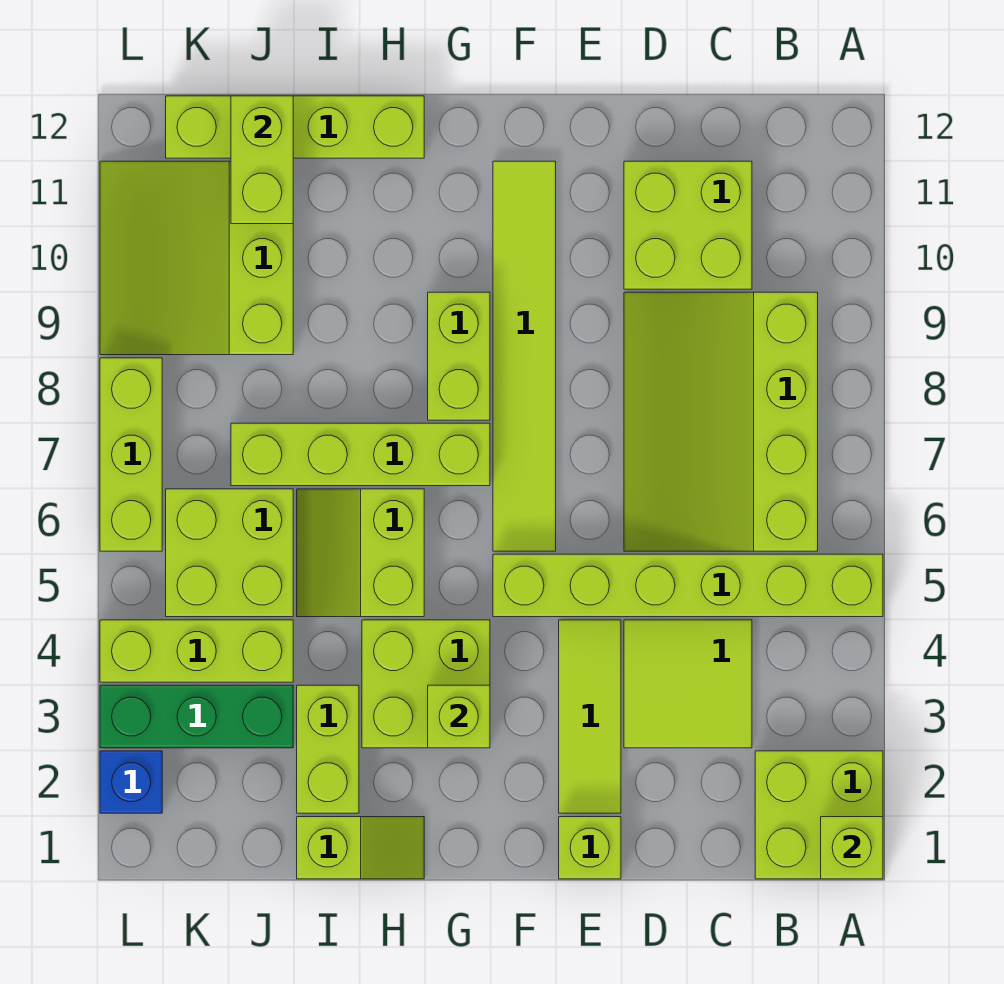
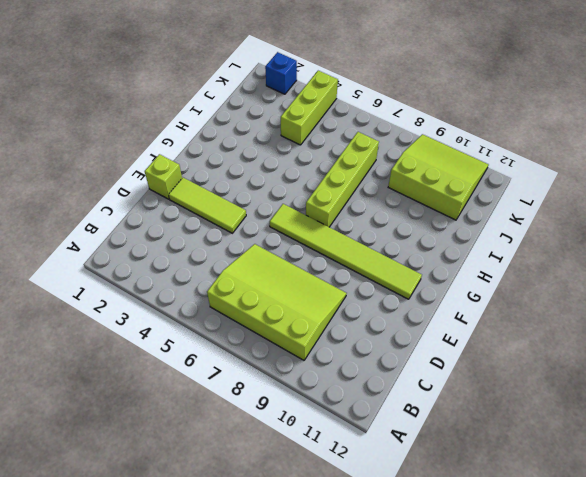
none -> lime 2x2 brick [755,751,883,879]
none -> lime 1x6 brick [493,554,883,617]
none -> lime 2x2 tile [624,620,752,748]

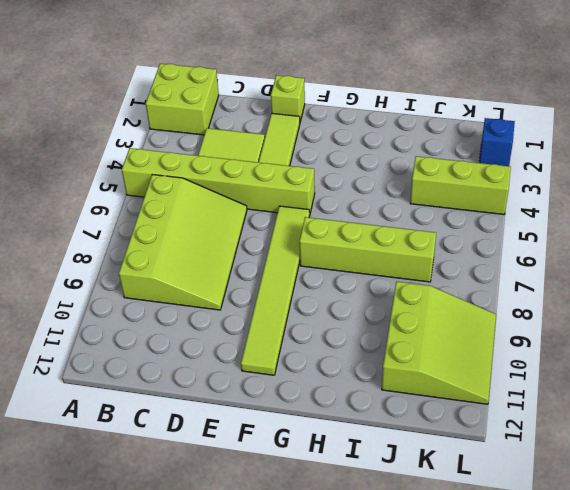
none -> lime 2x2 brick [624,161,752,289]
none -> lime 2x2 brick [362,620,490,748]
none -> lime 1x2 brick [428,292,490,420]

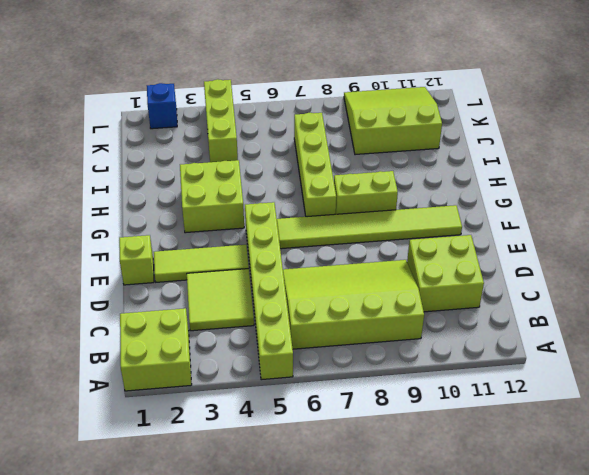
none -> lime 1x2 slope [297,817,424,879]
none -> lime 2x2 slope [297,489,424,617]
none -> lime 1x4 brick [166,96,424,158]

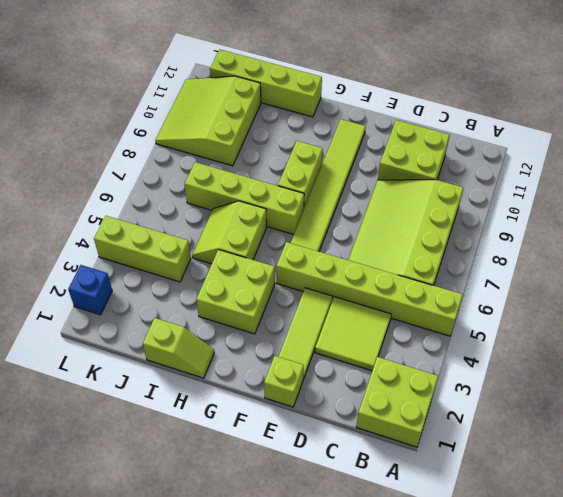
none -> lime 1x2 brick [297,685,359,813]
none -> green 1x3 brick [100,685,293,748]
none -> lime 2x2 brick [166,489,293,617]

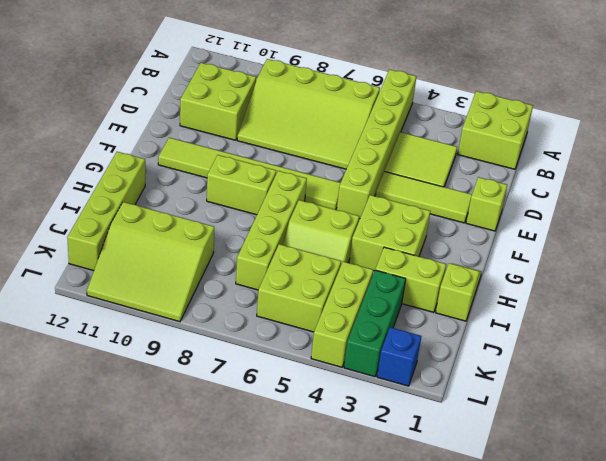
none -> lime 1x3 brick [100,358,162,551]
none -> lime 1x1 brick [821,817,883,879]
none -> lime 1x1 brick [428,685,490,748]

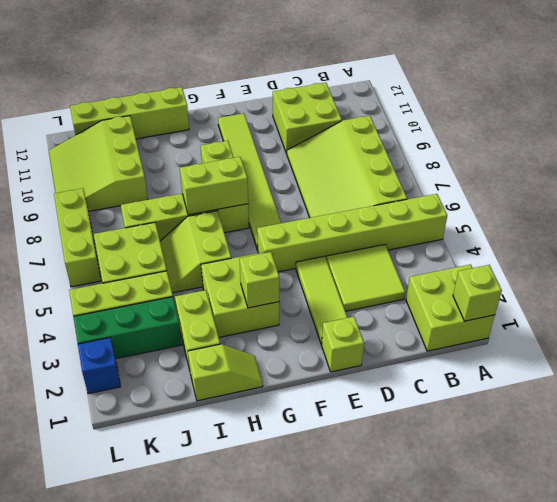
lime 1x2 brick [180,157,248,215] -> lime 1x2 brick turned to [231,96,293,224]

